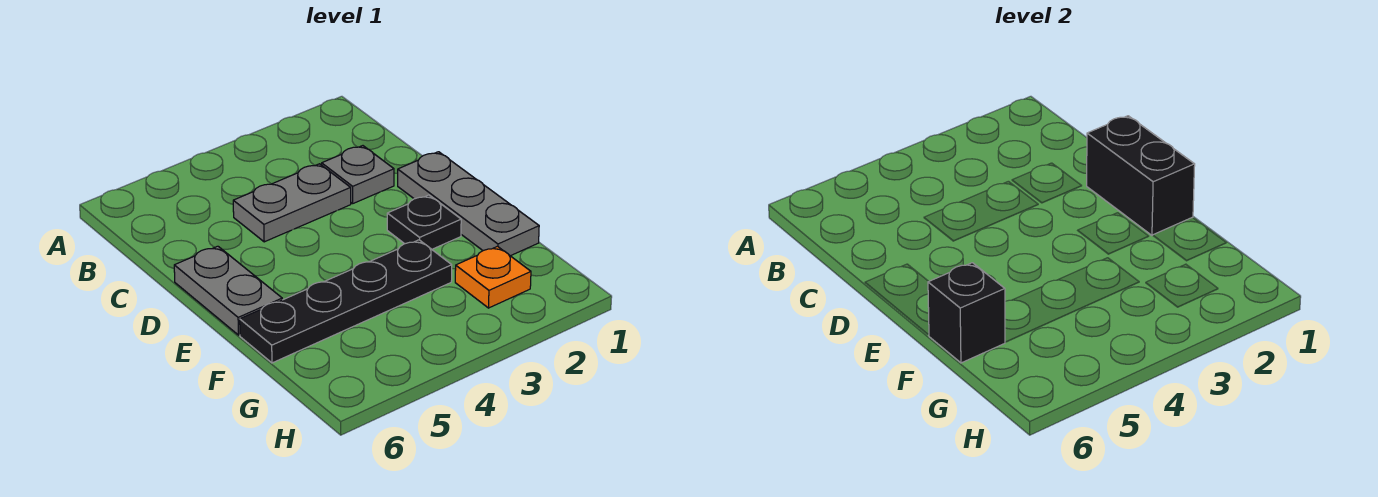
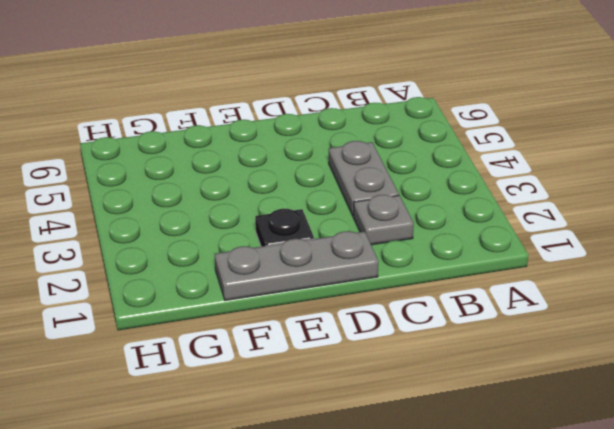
none -> grey 1x2 plate [174,246,282,335]
none -> black 1x4 plate [240,240,452,363]

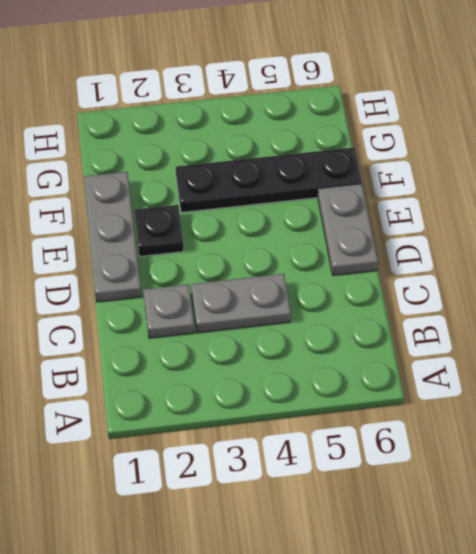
none -> orange 1x1 plate [455,246,531,308]
none -> black 1x2 brick [1087,116,1195,235]

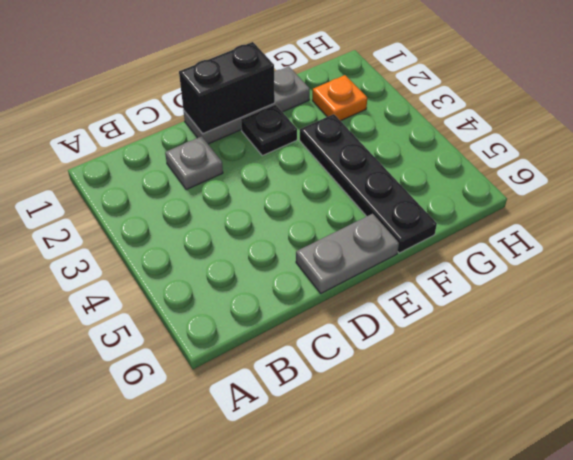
none -> grey 1x2 plate [233,164,351,242]
none -> black 1x1 brick [928,263,1005,363]

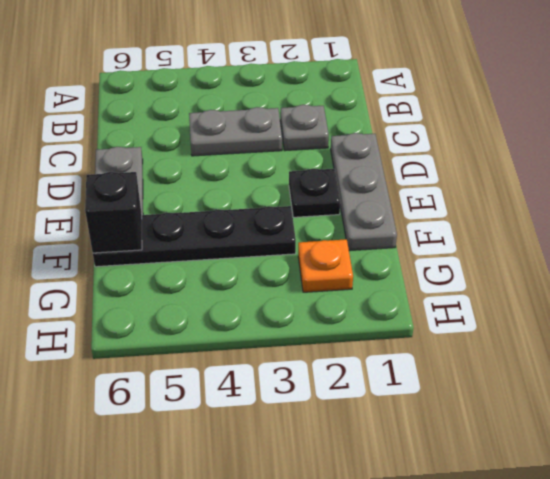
none -> black 1x2 brick [1087,116,1195,235]

